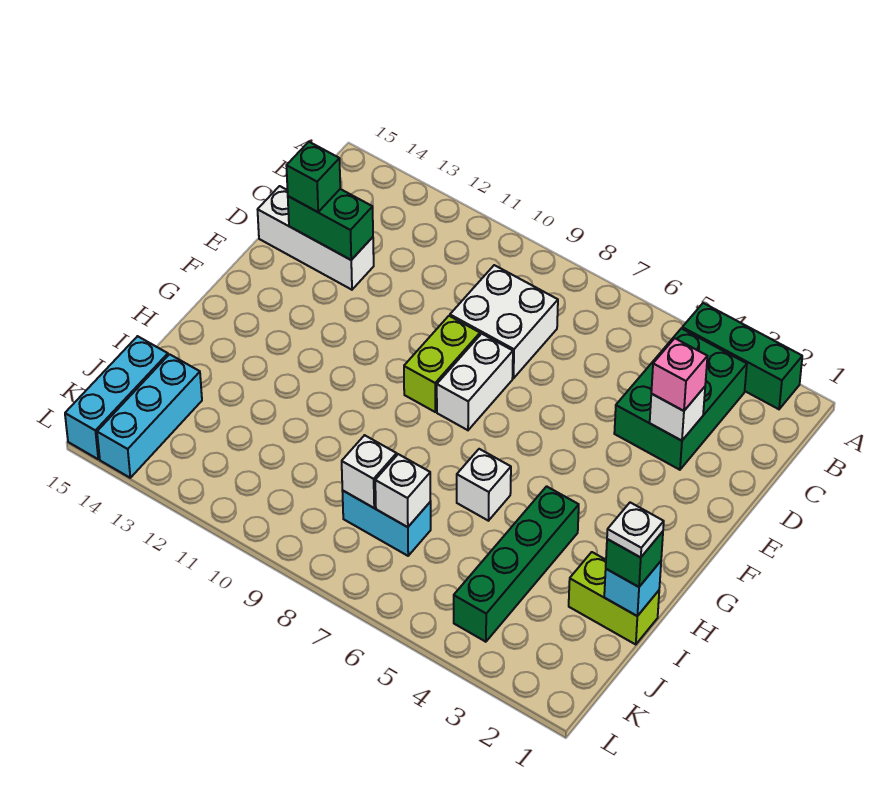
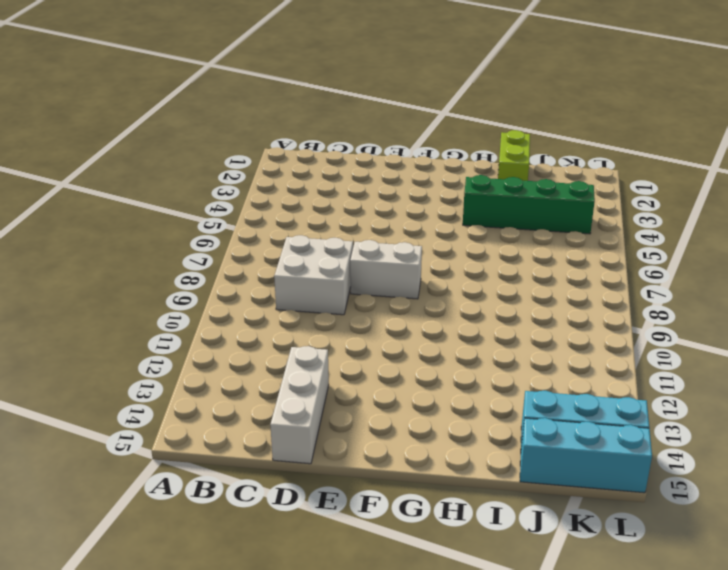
none -> green 1x3 brick [682,303,802,409]
none -> green 2x3 brick [614,328,747,470]
none -> lime 1x2 brick [404,316,480,412]

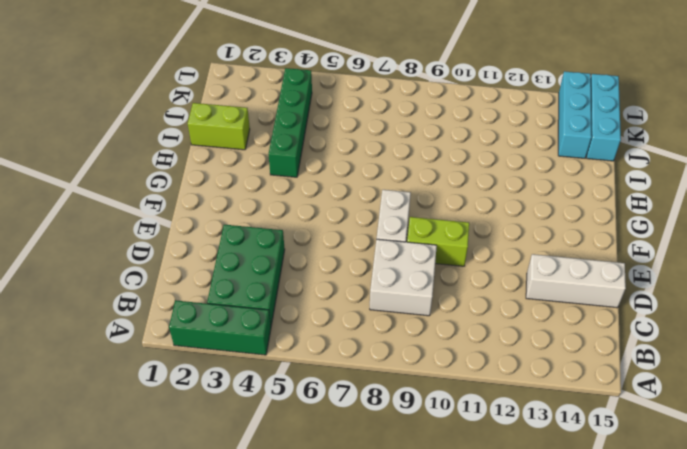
lime 1x2 brick [407,217,469,266] -> lime 1x2 brick turned to [404,316,480,412]
none -> white 1x1 brick [457,449,511,521]
none -> cyan 1x2 brick [342,491,431,556]
none -> white 1x1 brick [650,387,705,441]

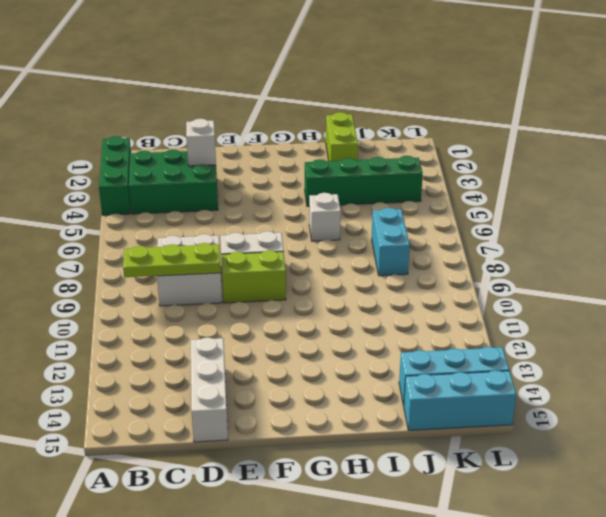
lime 1x3 plate [123,243,221,277] -> none
none -> green 1x2 brick [288,189,373,260]
none -> cyan 1x1 brick [604,561,661,616]
none -> white 1x1 brick [375,454,430,527]

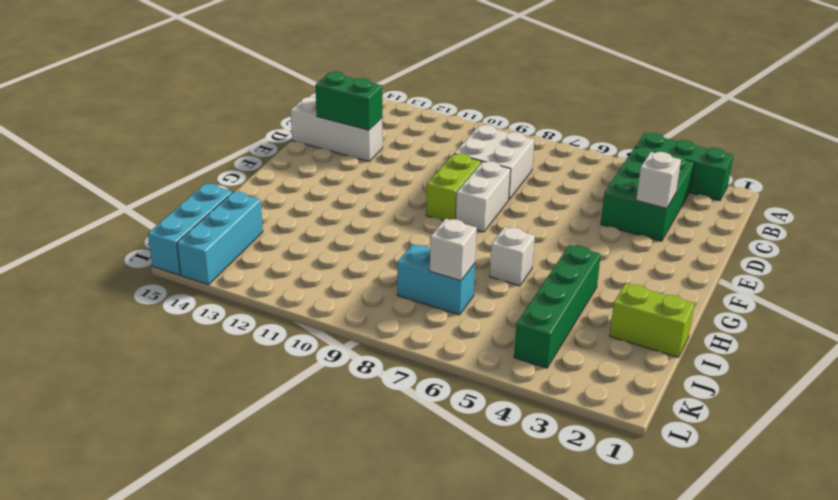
none -> cyan 1x1 brick [604,561,661,616]
none -> white 1x1 brick [342,435,397,508]
none -> pink 1x1 brick [651,338,707,411]

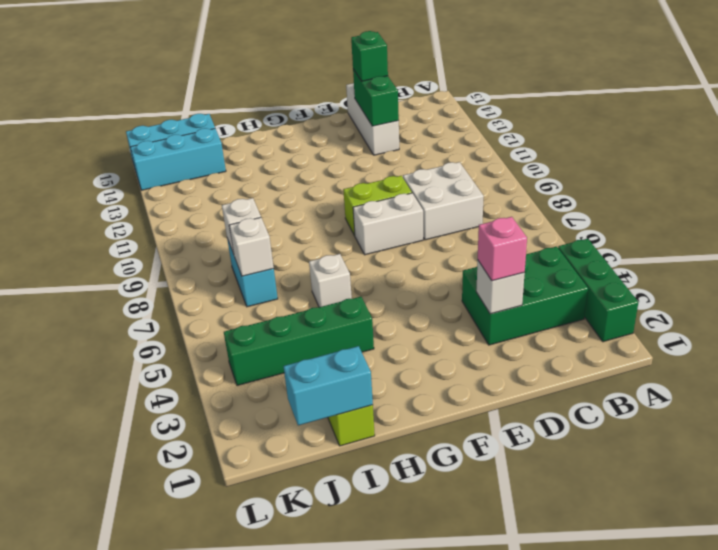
cyan 1x2 brick [283,346,373,425] -> cyan 1x1 brick [604,561,661,616]
none -> green 1x1 brick [606,531,663,587]
none -> white 1x1 plate [607,502,664,558]

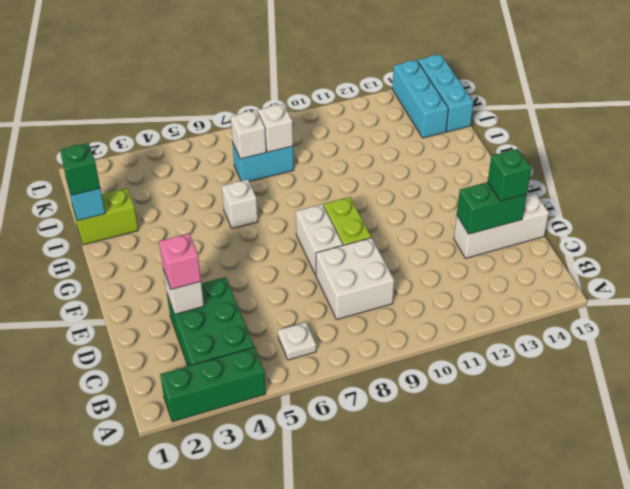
white 1x1 plate [278,322,316,360] -> white 1x1 plate moved to [607,502,664,558]
none -> green 1x4 brick [454,486,579,642]

